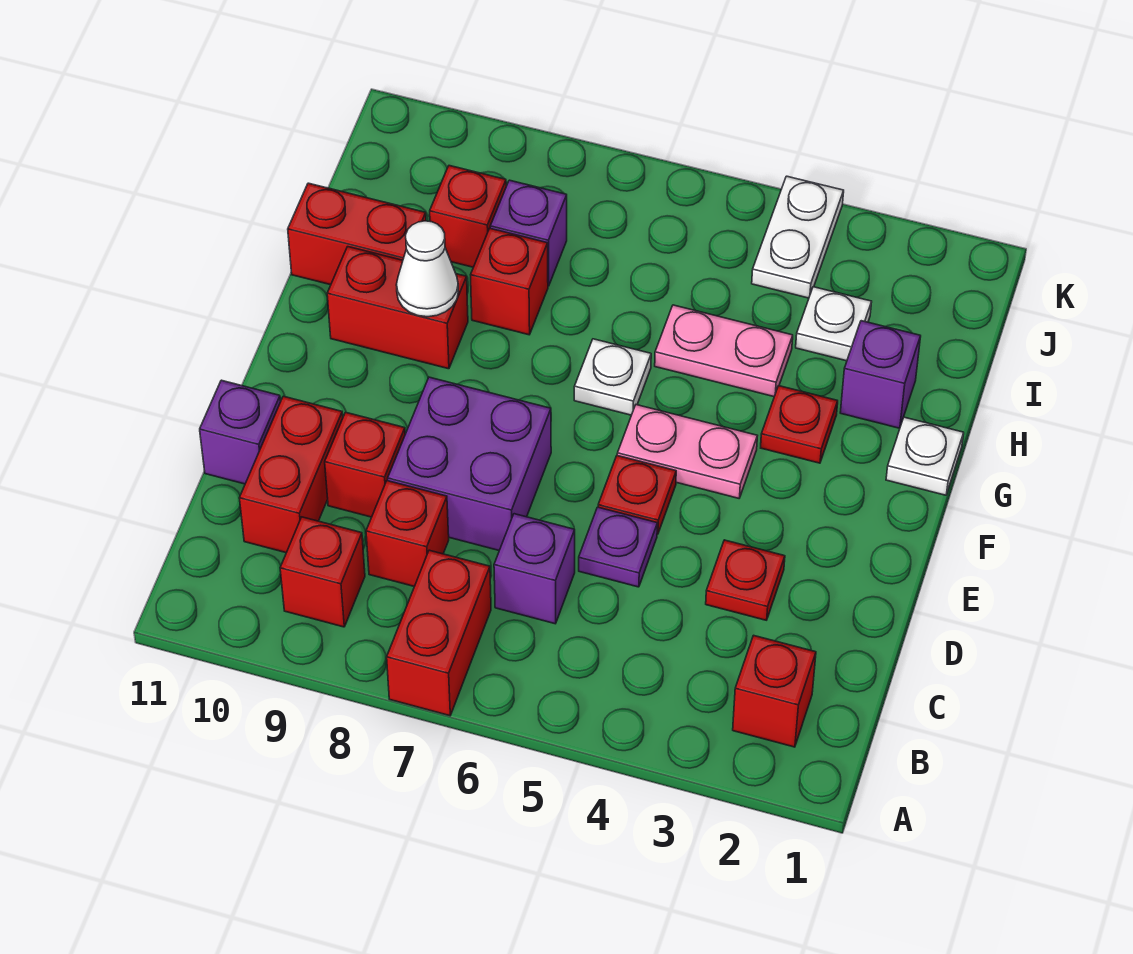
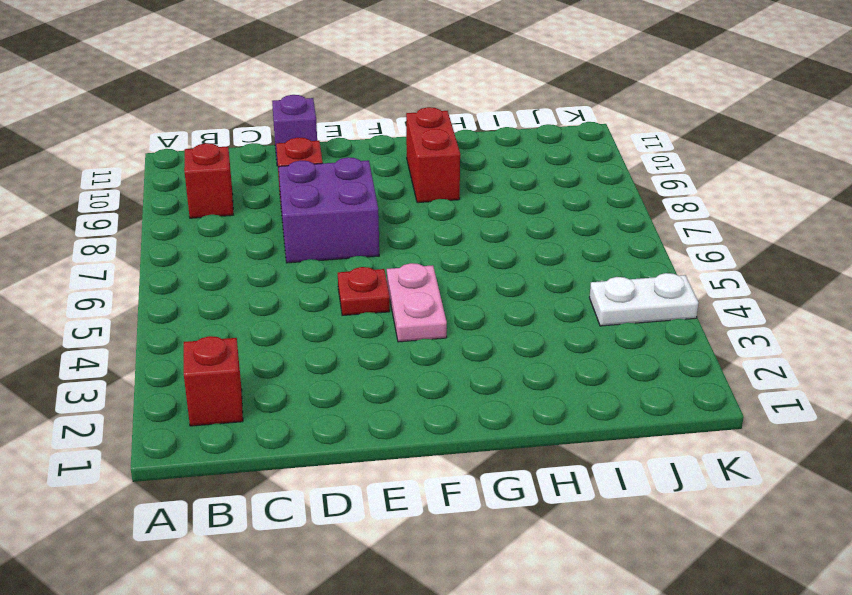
none -> red 1x2 brick [387,550,491,716]
none -> purple 1x1 brick [494,514,575,624]
none -> red 1x1 brick [366,481,449,587]

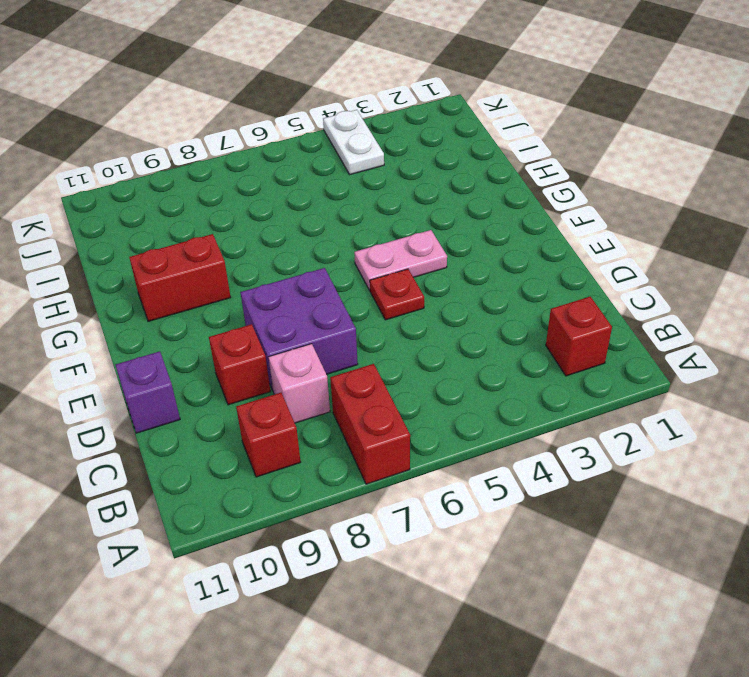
pink 1x1 brick [269,344,330,423] -> red 1x1 brick [366,481,449,587]
none -> purple 1x1 brick [494,514,575,624]
none -> red 1x2 brick [239,396,343,553]
none -> red 1x1 plate [706,540,785,620]

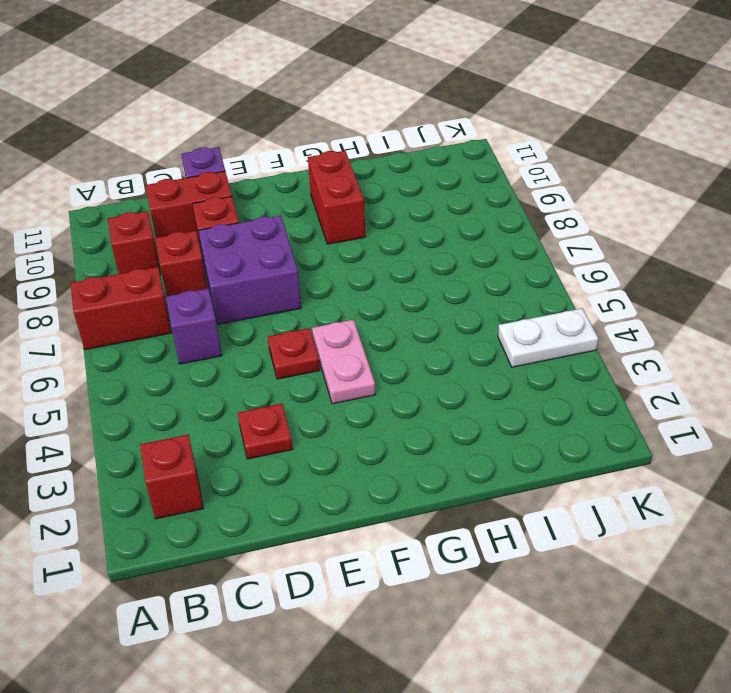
none -> purple 1x1 plate [579,507,657,587]
none -> white 1x1 plate [886,417,964,495]
none -> red 1x1 plate [761,386,838,463]

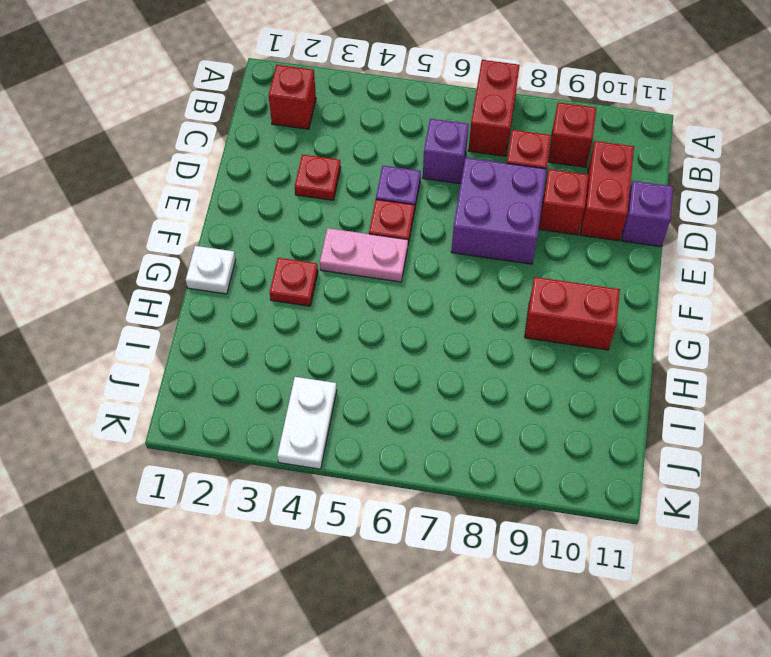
none -> white 1x1 plate [574,339,651,415]
none -> purple 1x1 brick [840,321,921,428]
none -> pink 1x2 plate [655,305,793,397]

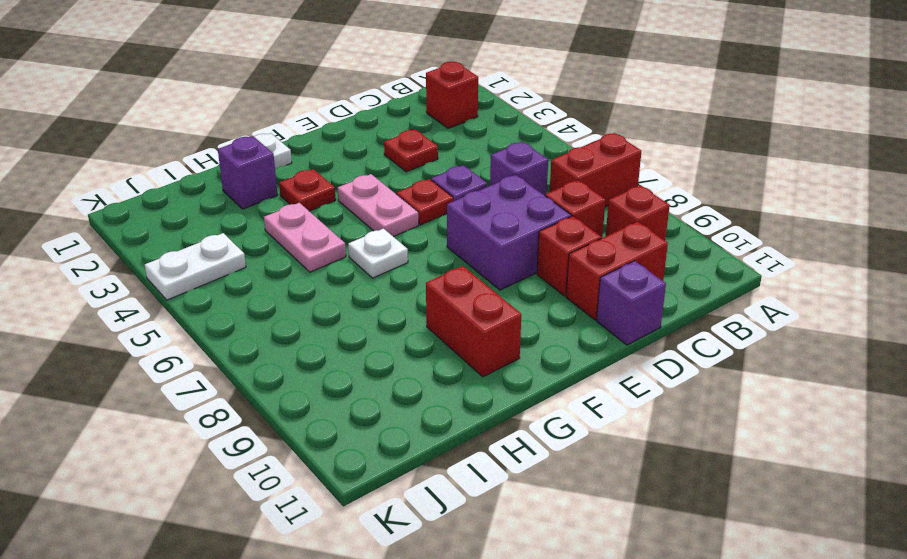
none -> red 1x1 brick [471,229,548,335]
none -> red 1x2 brick [288,183,426,285]
none -> white 1x1 plate [796,287,872,361]

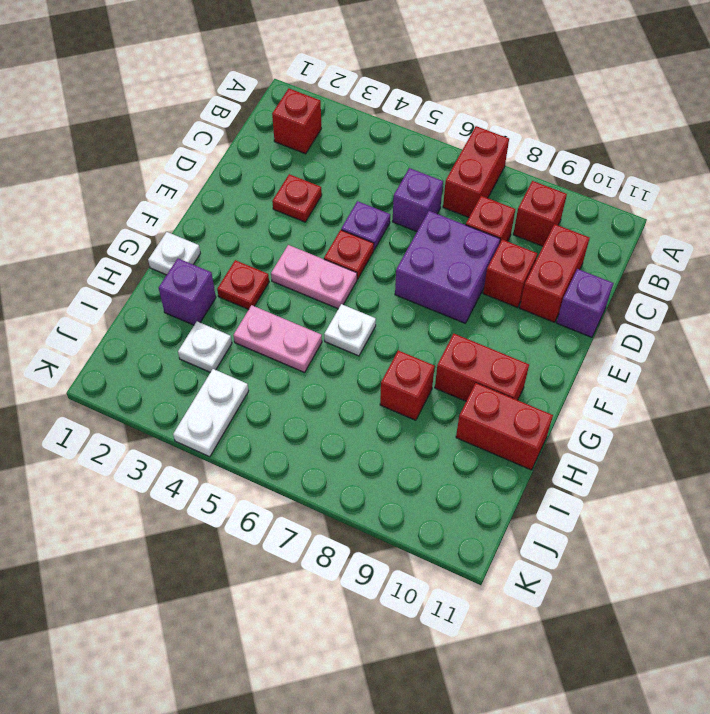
none -> purple 1x1 brick [490,180,567,286]
none -> red 1x1 brick [430,166,506,267]
none -> white 1x1 cone [396,221,458,317]

